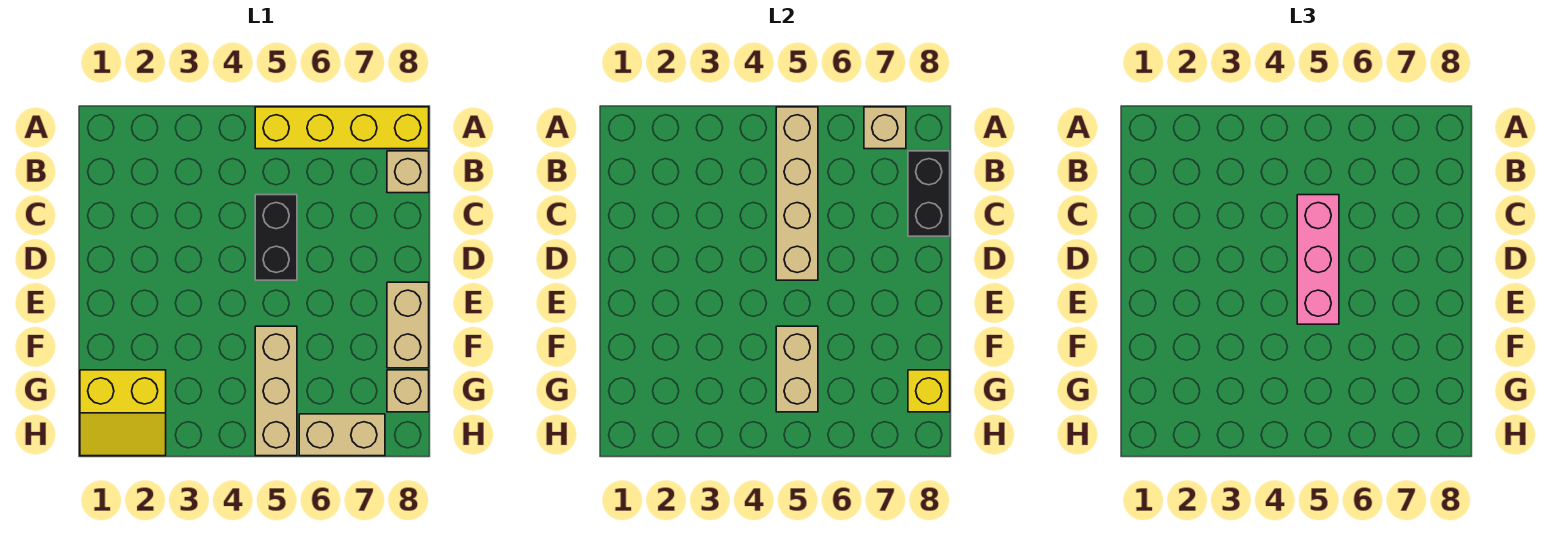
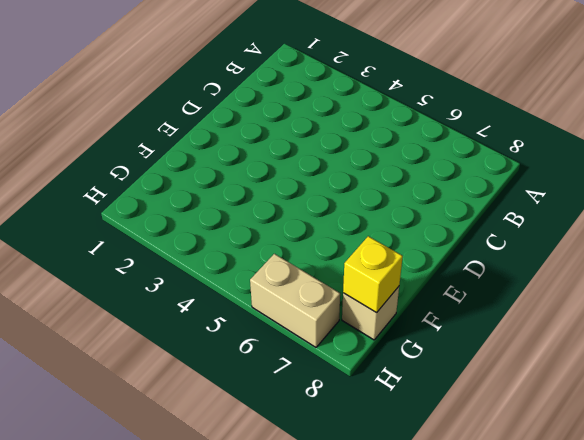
none -> yellow 1x4 brick [255,107,429,149]
none -> tan 1x1 brick [387,151,429,193]
none -> black 1x2 brick [255,195,297,280]

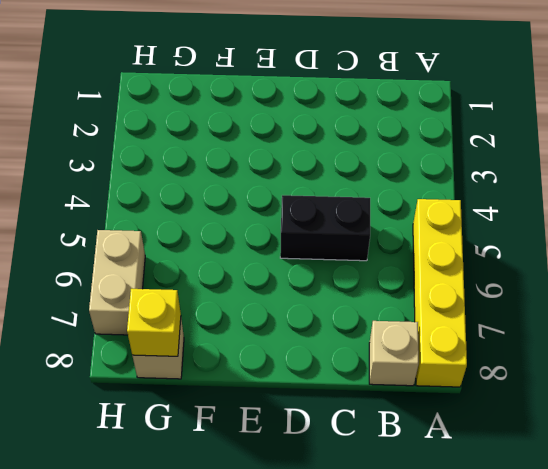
none -> tan 1x2 brick [387,282,429,368]
none -> tan 1x3 brick [255,326,297,456]
none -> yellow 2x2 slope [80,370,166,456]

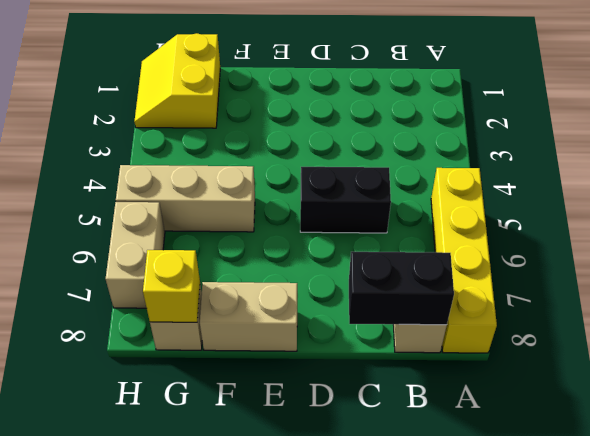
none -> tan 1x4 brick [776,107,818,280]
none -> tan 1x1 brick [864,107,906,149]
none -> tan 1x2 brick [776,326,818,412]

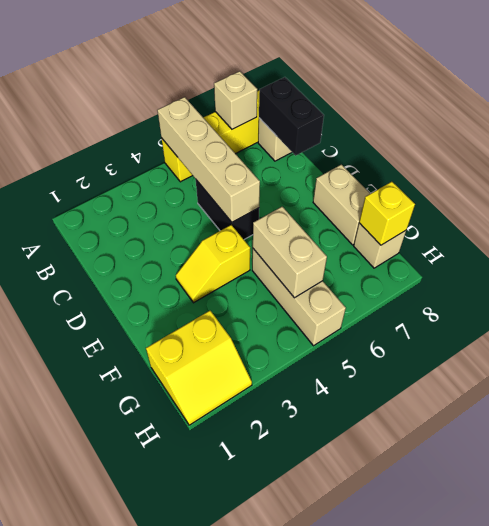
yellow 1x2 slope [176,225,250,303] -> none
none -> tan 1x2 brick [299,414,385,456]
none -> pink 1x3 brick [1297,195,1339,324]

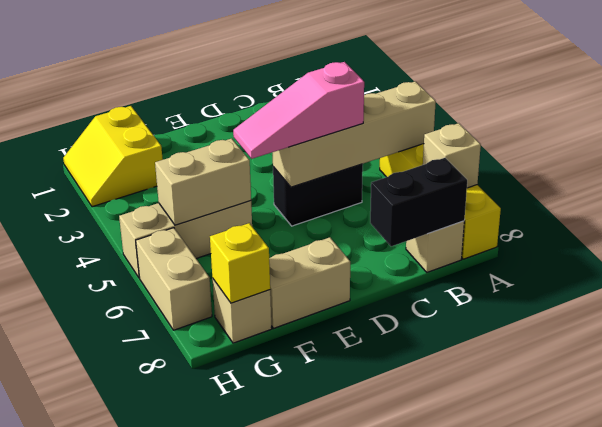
pink 1x3 slope [233,62,364,159] -> pink 1x3 brick [1297,195,1339,324]

